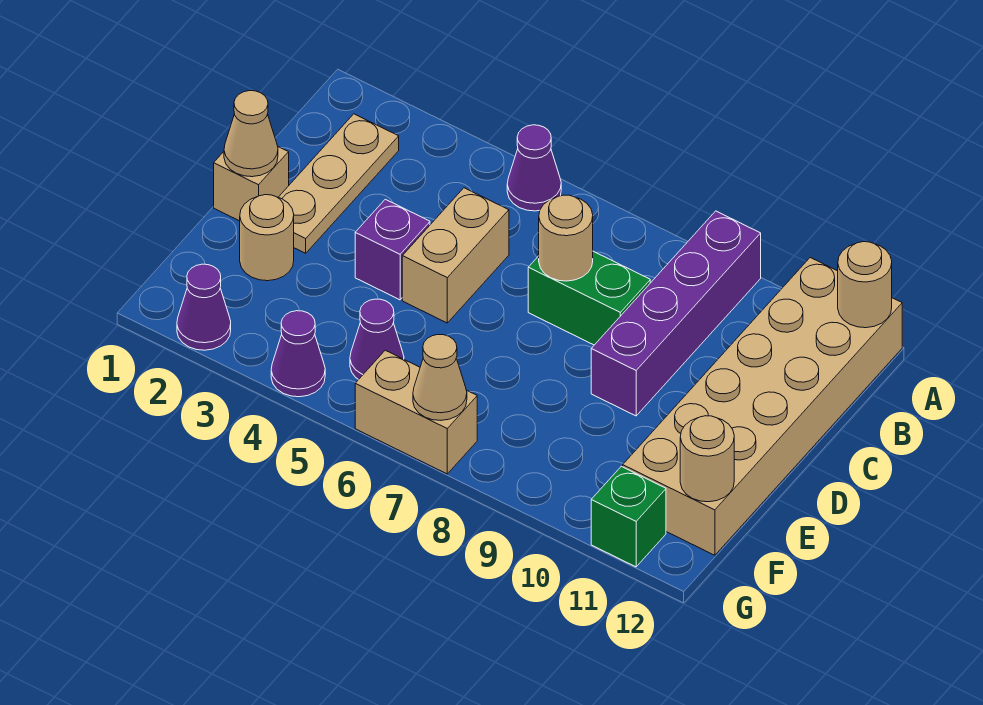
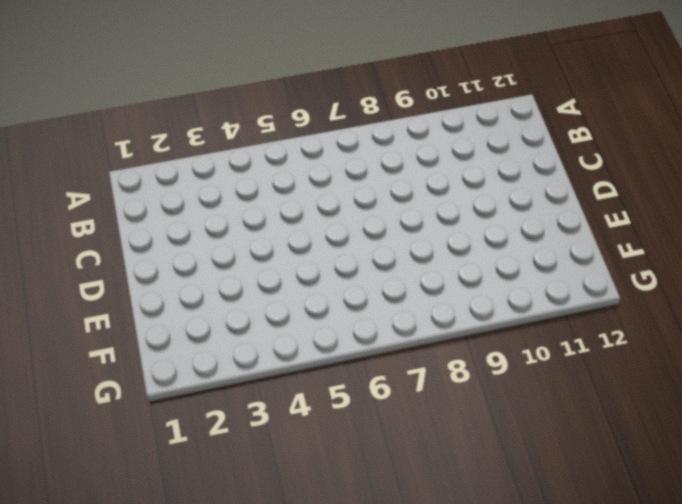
none -> purple 1x1 cone [507,125,561,211]
none -> purple 1x4 brick [591,211,761,416]
none -> tan 2x6 brick [623,258,902,555]

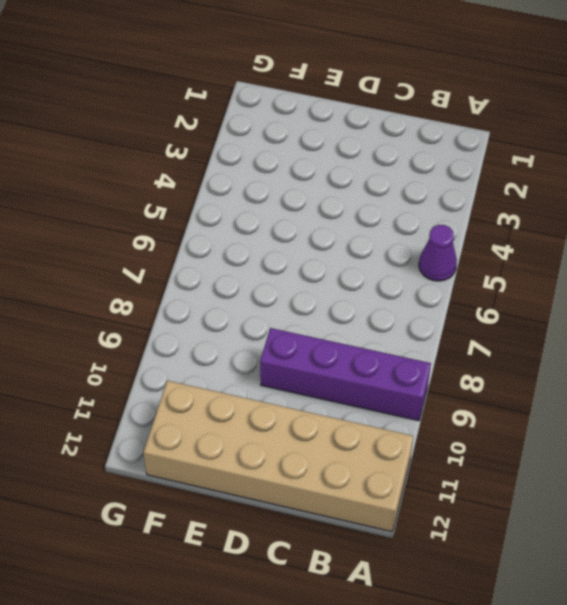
none -> tan 1x3 plate [278,114,399,253]
none -> tan 1x2 brick [402,188,509,323]
none -> green 1x2 brick [528,251,650,345]

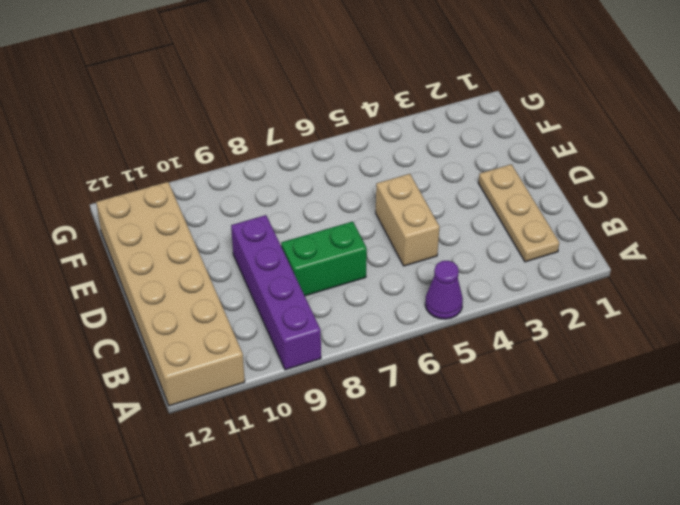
none -> tan 1x1 brick [214,147,289,221]
none -> purple 1x1 brick [355,199,430,300]
none -> tan 1x1 round brick [240,195,294,281]

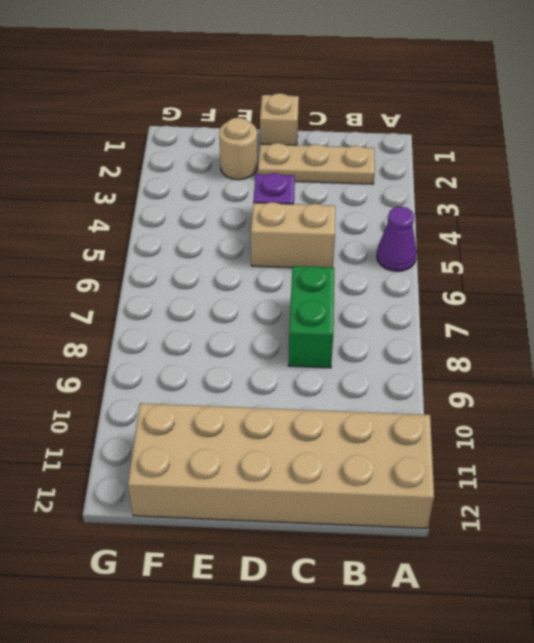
none -> purple 1x4 brick [591,211,761,416]
none -> purple 1x1 cone [350,299,404,380]
none -> purple 1x1 cone [177,264,231,350]

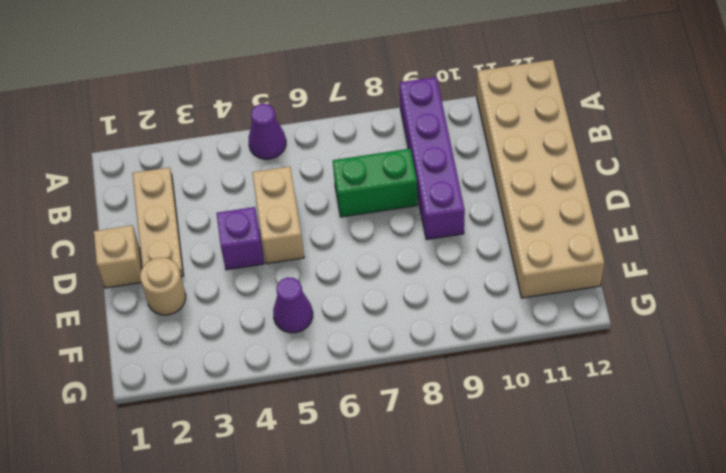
none -> purple 1x1 cone [177,264,231,350]
none -> purple 1x1 cone [271,311,325,397]
none -> tan 1x2 brick [355,350,477,474]

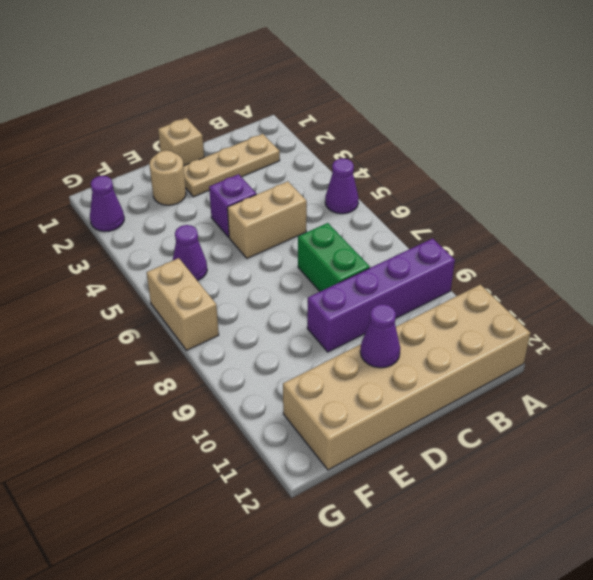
purple 1x1 cone [360,304,400,368] -> purple 1x1 cone moved to [271,311,325,397]
none -> green 1x1 brick [591,466,666,567]
none -> tan 1x1 round brick [838,242,892,328]
none -> tan 1x1 round brick [539,195,593,281]

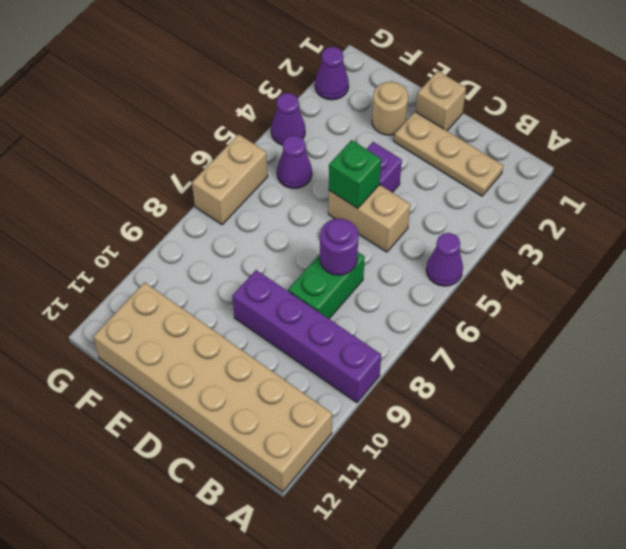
purple 1x1 round brick [320,218,358,275] -> tan 1x1 round brick [539,195,593,281]
green 1x1 brick [329,140,381,208] -> green 1x1 brick moved to [591,466,666,567]
none -> tan 1x1 round brick [838,242,892,328]
none -> tan 1x1 cone [224,91,278,177]
none -> tan 1x1 round brick [680,416,734,502]

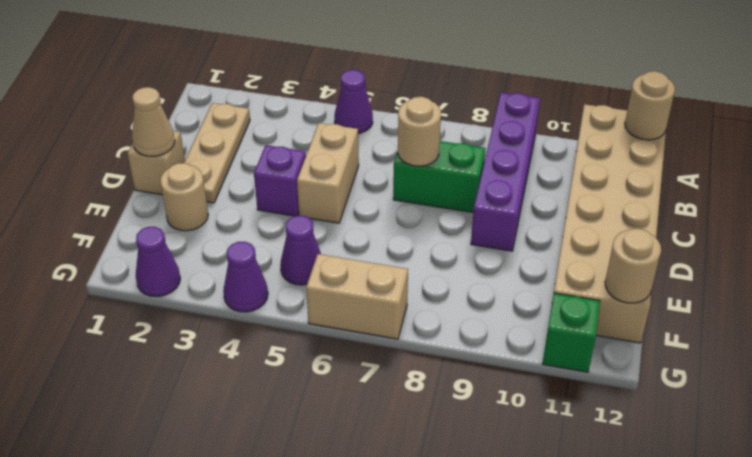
none -> tan 1x1 cone [413,335,467,420]

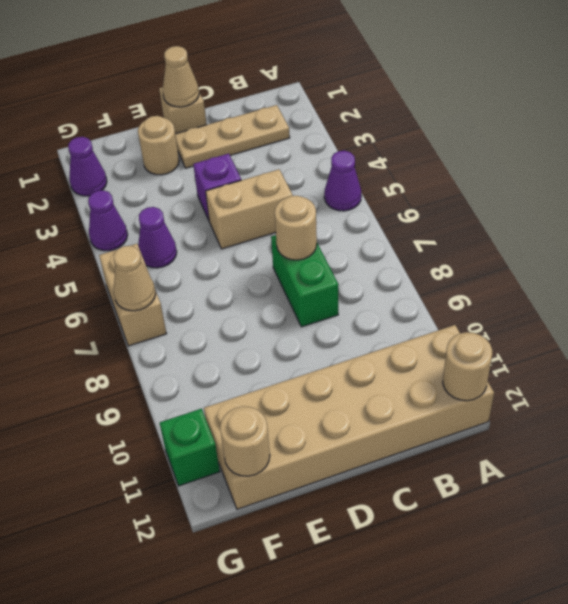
none -> purple 1x4 brick [591,211,761,416]

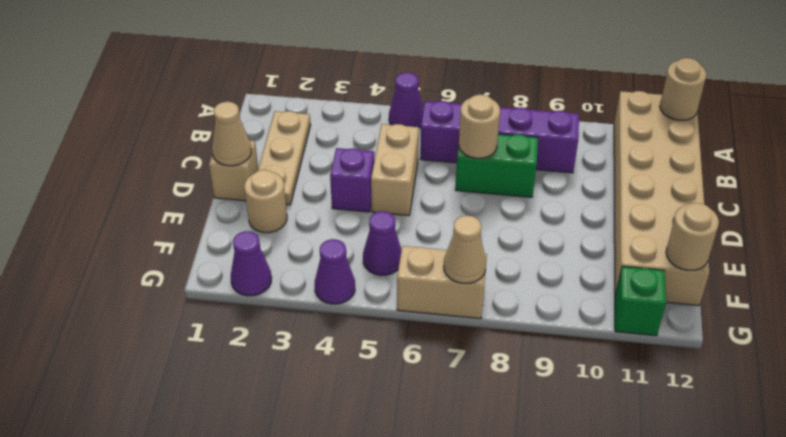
purple 1x4 brick [420,101,579,173] -> purple 1x4 brick turned to [591,211,761,416]

